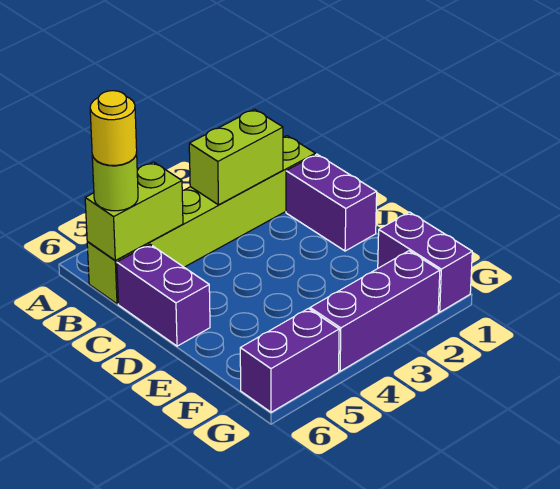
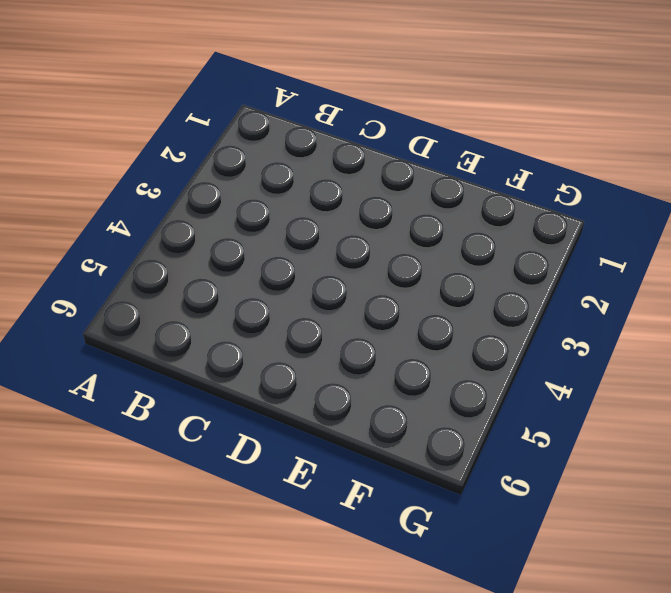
none -> lime 1x6 brick [87,136,315,304]
none -> purple 1x2 brick [286,154,377,251]

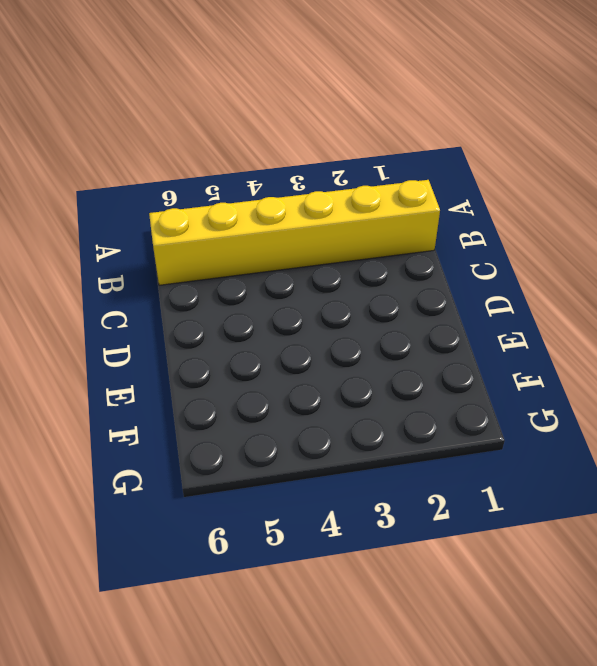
yellow 1x6 brick [149,180,440,285] -> lime 1x6 brick [87,136,315,304]
none -> purple 1x2 brick [286,154,377,251]
none -> purple 1x2 brick [117,244,210,346]

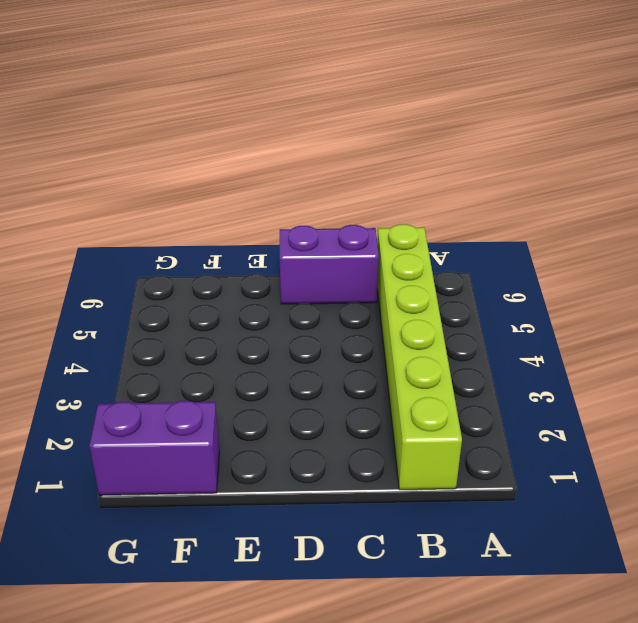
none -> purple 1x2 brick [286,154,377,251]
none -> purple 1x3 brick [310,251,440,371]

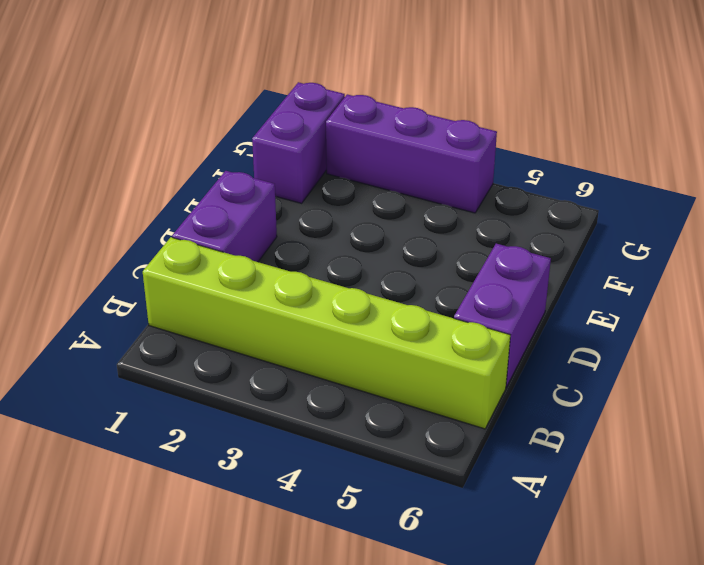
none -> purple 1x2 brick [240,309,339,412]
none -> lime 1x2 brick [189,109,283,205]

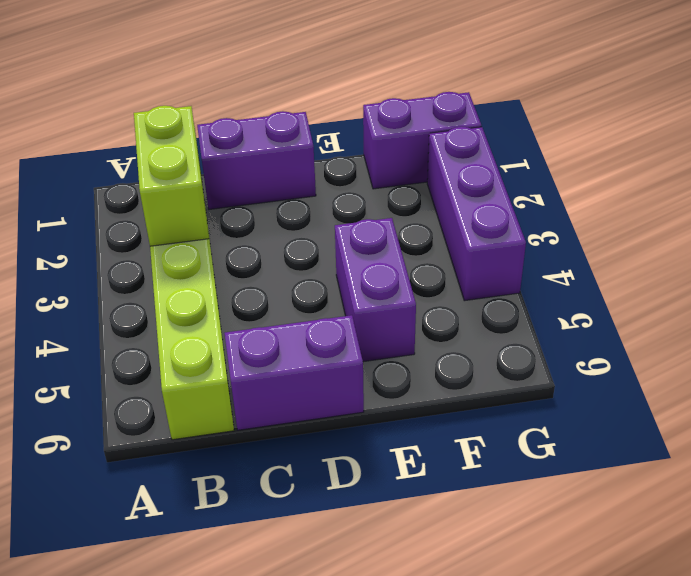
purple 1x2 brick [335,218,416,362] -> purple 1x2 brick moved to [240,309,339,412]
none -> lime 1x2 brick [85,162,183,260]
none -> lime 1x1 round brick [92,153,138,211]

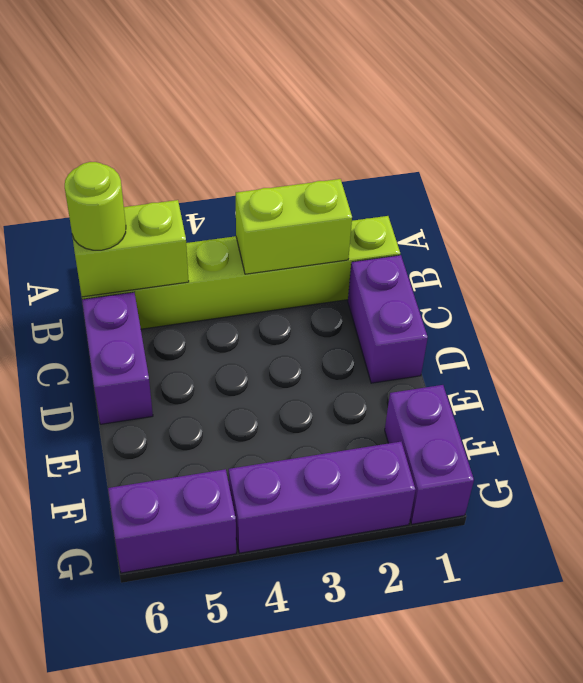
none -> yellow 1x1 round brick [90,91,137,165]

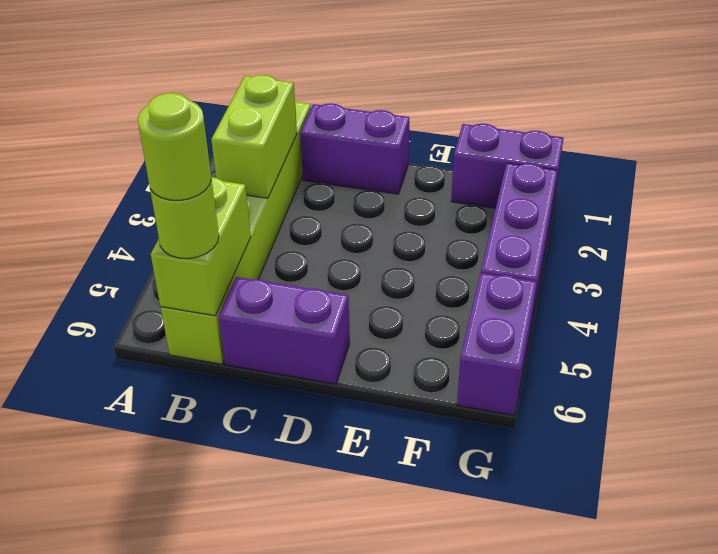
lime 1x1 round brick [138,93,211,200] -> yellow 1x1 round brick [90,91,137,165]

